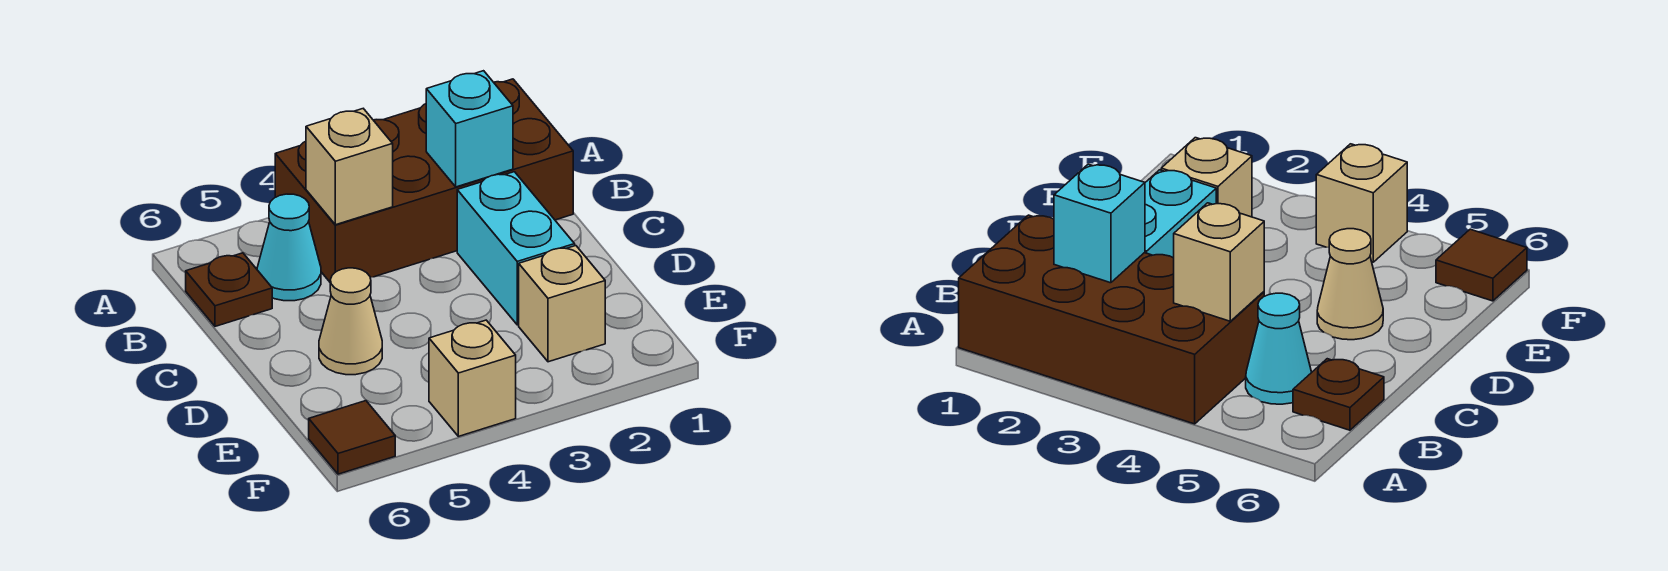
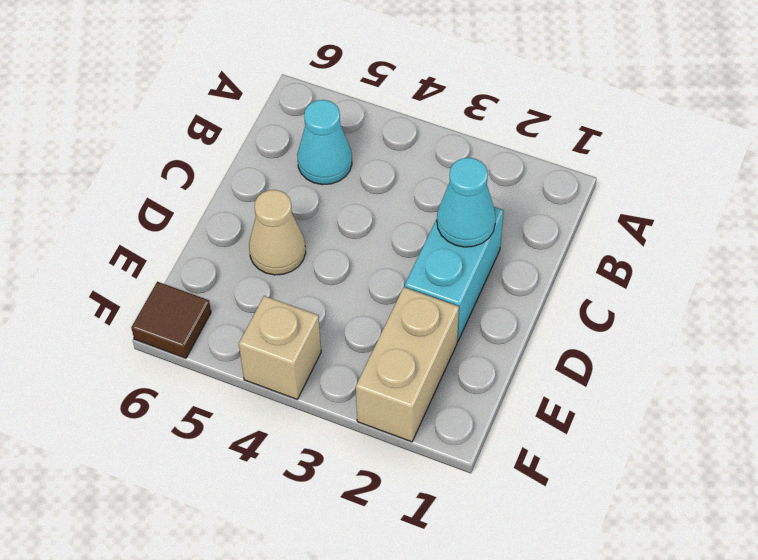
cyan 1x1 cone [437,158,496,247] -> none
tan 1x2 brick [356,287,459,442] -> tan 1x1 brick [519,246,605,362]
none -> brown 2x4 brick [275,79,573,282]
none -> brown 1x1 plate [186,253,272,326]

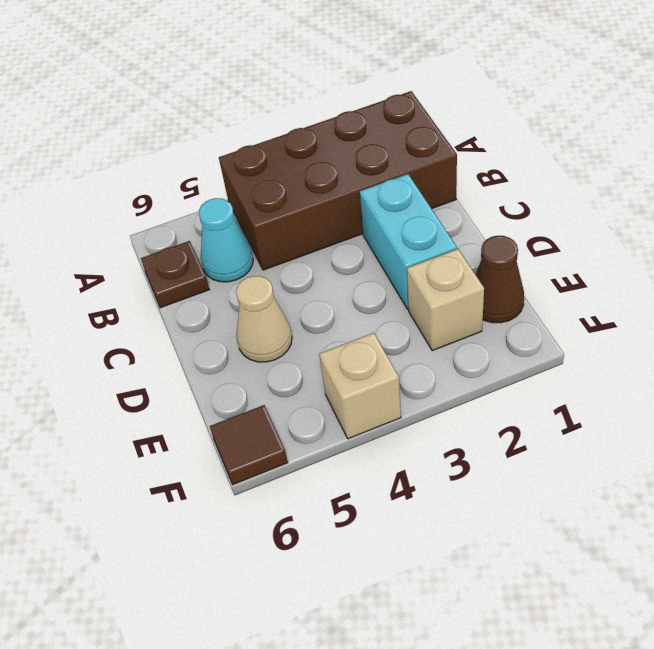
brown 1x1 cone [476,236,524,323] -> none
none -> cyan 1x1 brick [426,71,513,187]
none -> tan 1x1 brick [306,109,393,225]

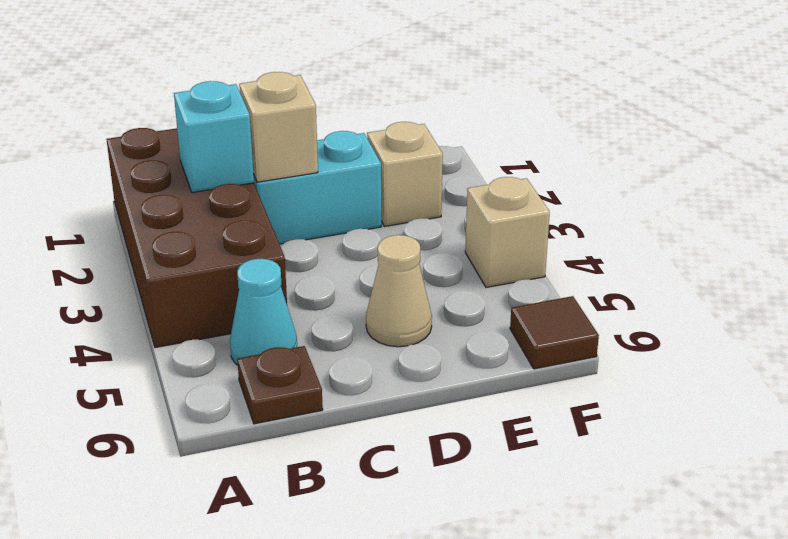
tan 1x1 brick [239,72,318,182] -> tan 1x1 brick moved to [306,109,393,225]

